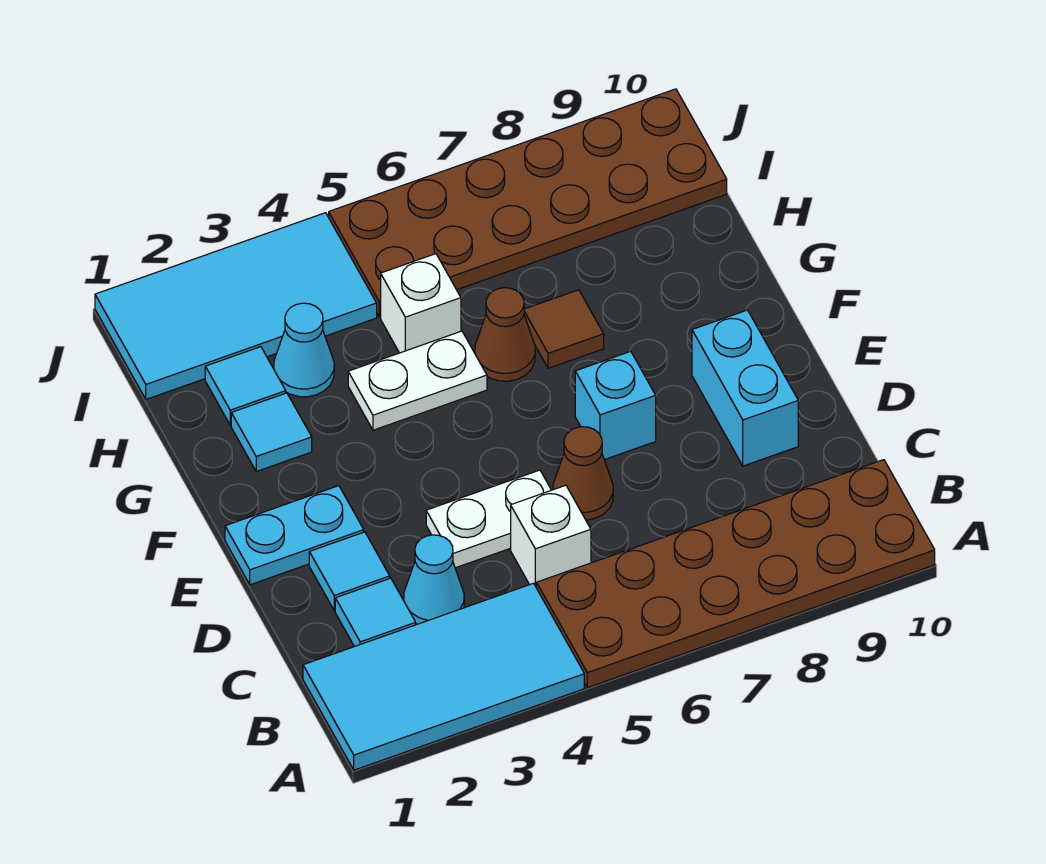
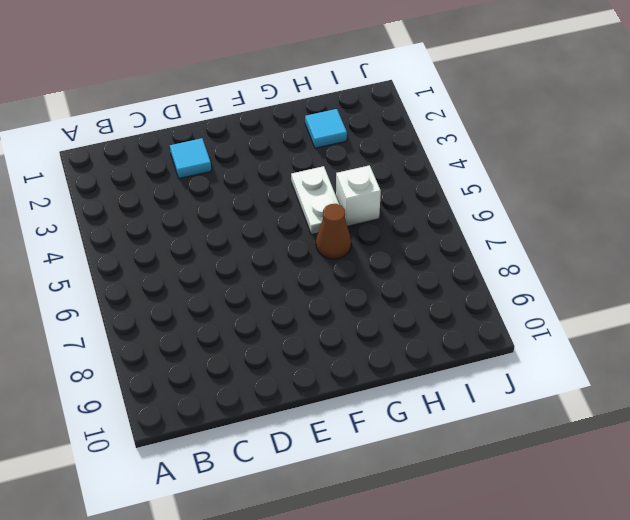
none -> cyan 2x4 tile [303,583,584,770]
none -> brown 2x6 plate [537,460,935,688]
none -> cyan 1x1 tile [335,578,416,647]

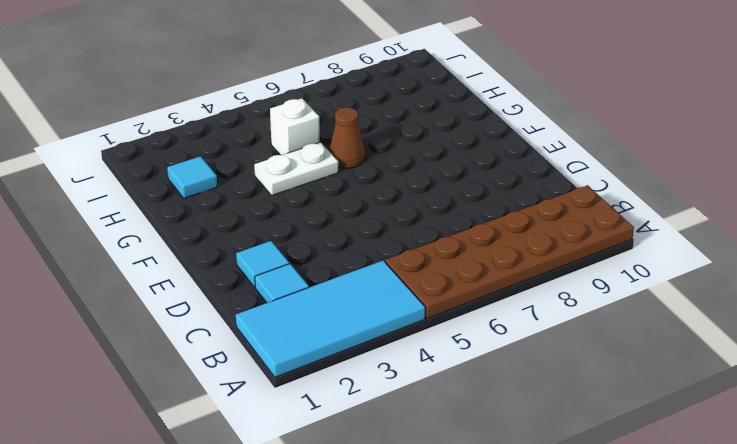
none -> cyan 1x1 cone [404,535,464,624]
none -> white 1x1 brick [511,485,591,588]
none -> white 1x2 plate [426,470,551,568]

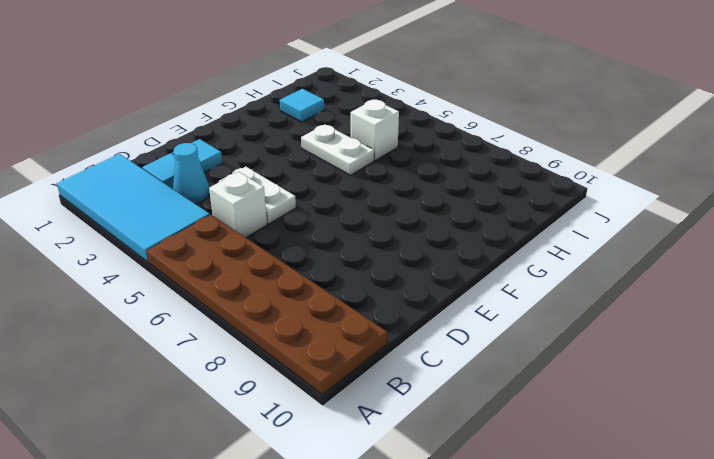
none -> brown 1x1 cone [553,427,613,520]
none -> cyan 1x2 brick [692,310,798,466]
none -> cyan 1x2 plate [225,486,364,585]

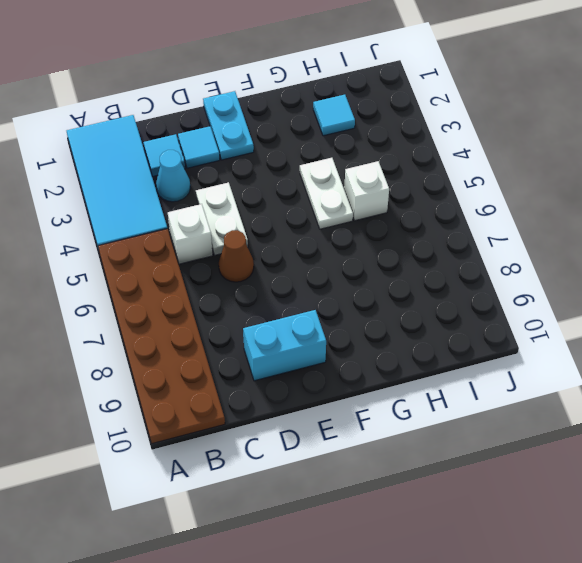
none -> cyan 1x1 brick [575,351,656,460]
none -> cyan 1x1 tile [231,393,312,471]
none -> brown 1x1 cone [475,288,535,381]

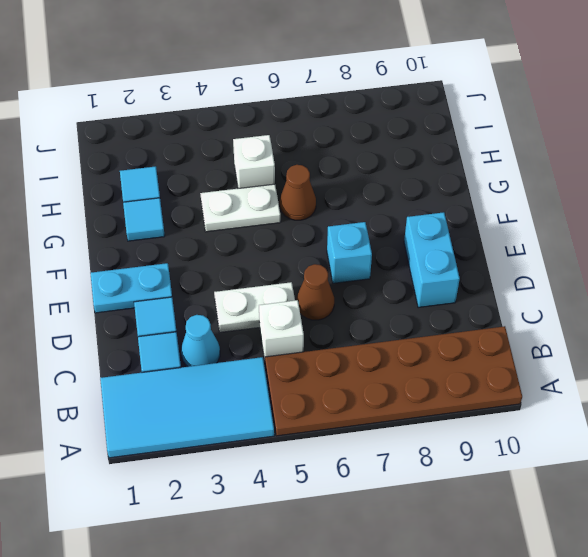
none -> brown 1x1 tile [524,290,604,368]
none -> cyan 1x1 cone [274,303,334,397]
none -> cyan 2x4 tile [95,213,377,399]

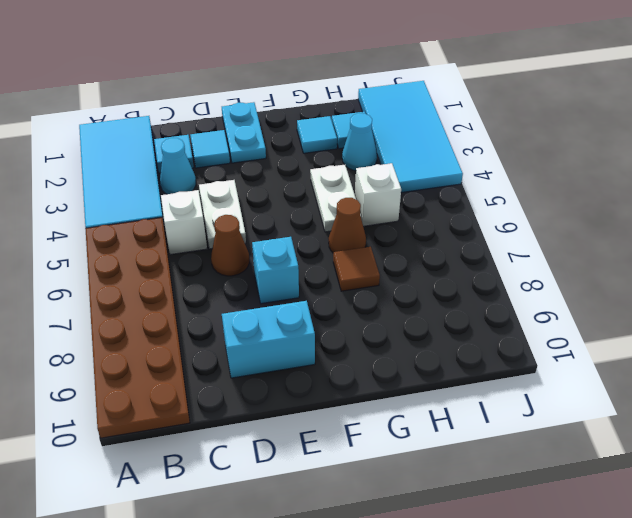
none -> brown 2x6 plate [329,89,727,317]

